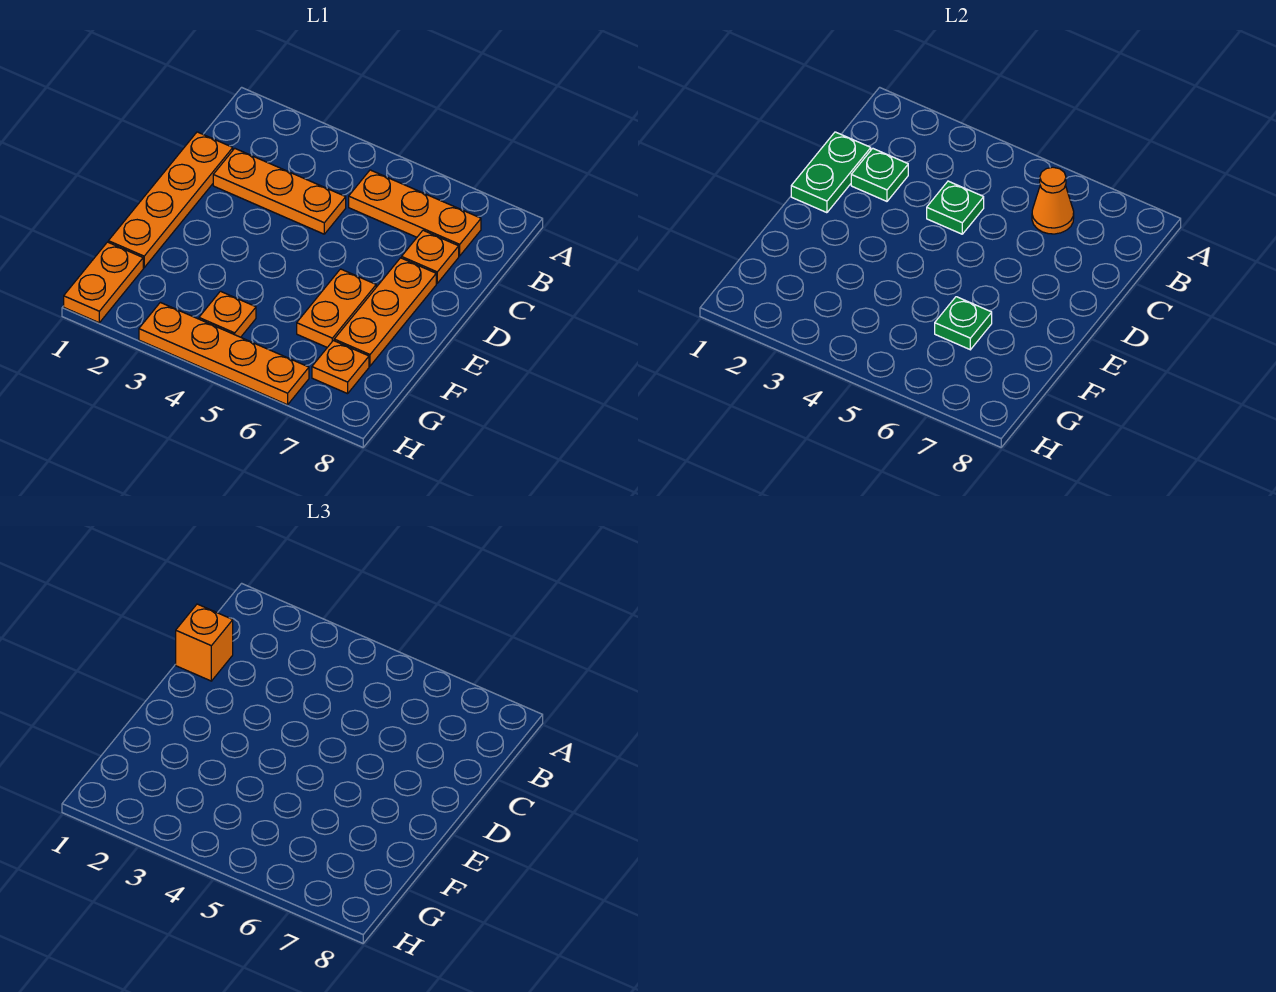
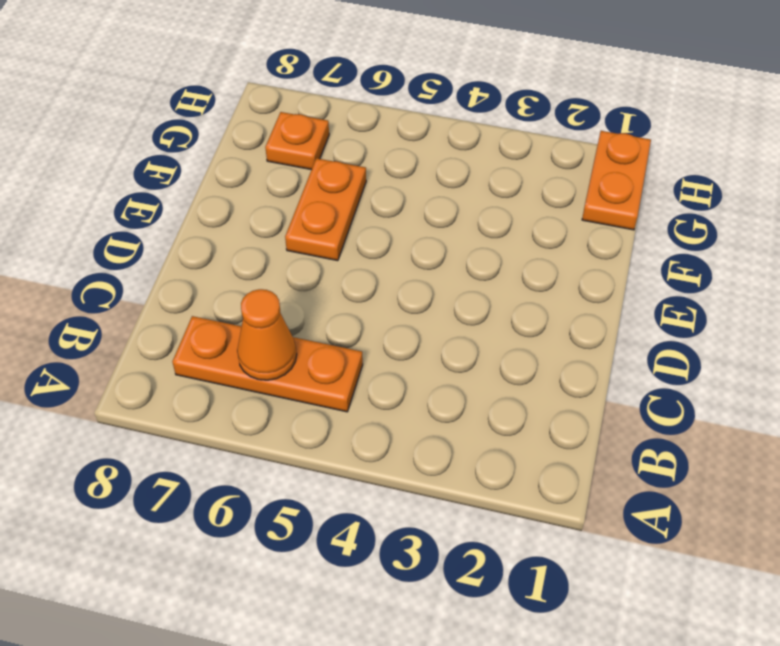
none -> orange 1x4 plate [108,132,233,268]
none -> orange 1x3 plate [213,148,346,234]
none -> orange 1x1 plate [402,230,459,283]

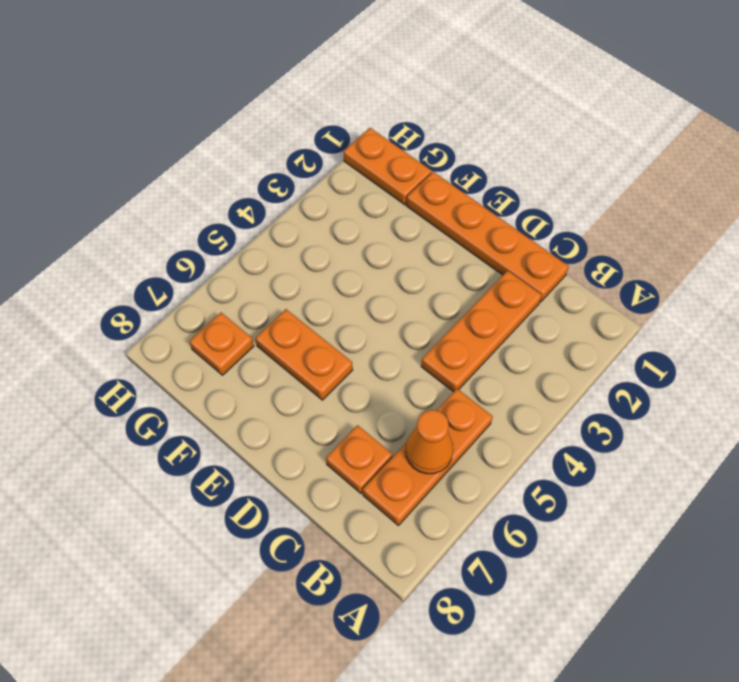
none -> orange 1x3 plate [334,258,436,366]
none -> orange 1x1 plate [199,291,256,337]
none -> orange 1x4 plate [139,302,309,405]

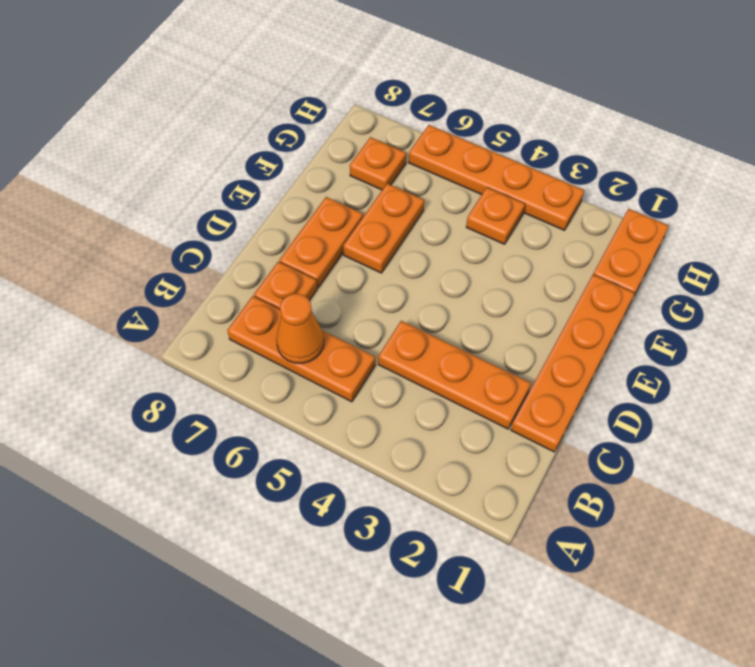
orange 1x2 plate [279,197,363,288] -> orange 1x3 plate [334,258,436,366]
none -> green 1x2 plate [791,132,871,213]
none -> green 1x1 plate [851,148,908,201]
none -> green 1x1 plate [927,181,984,234]

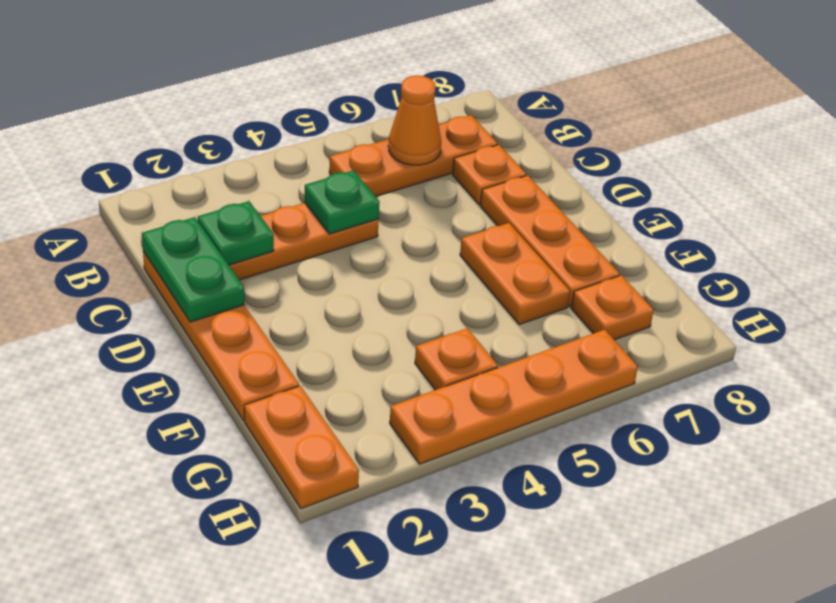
none -> green 1x1 plate [935,297,992,350]
none -> orange 1x1 brick [176,604,233,681]

